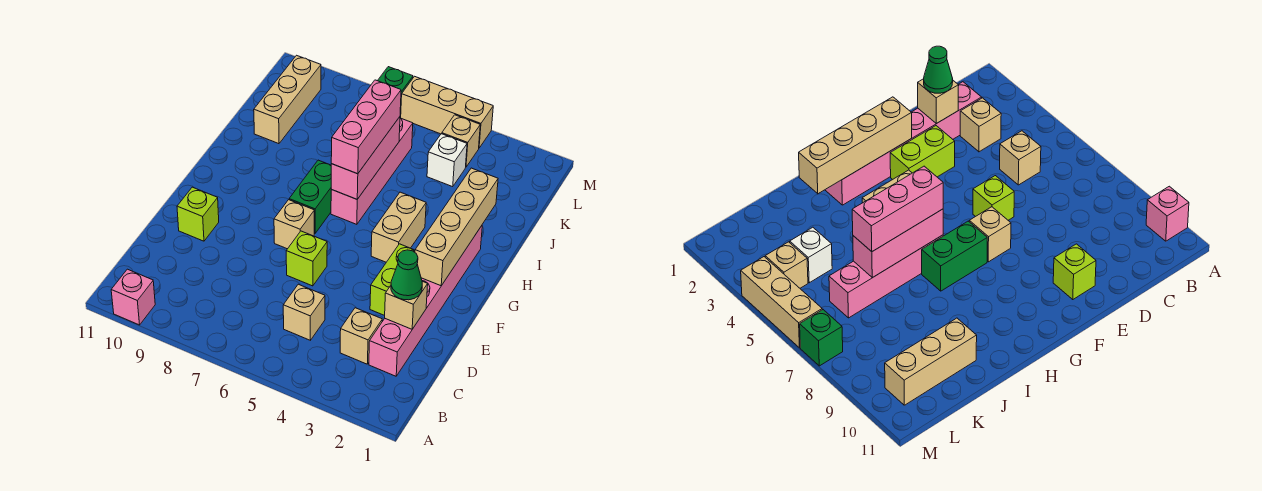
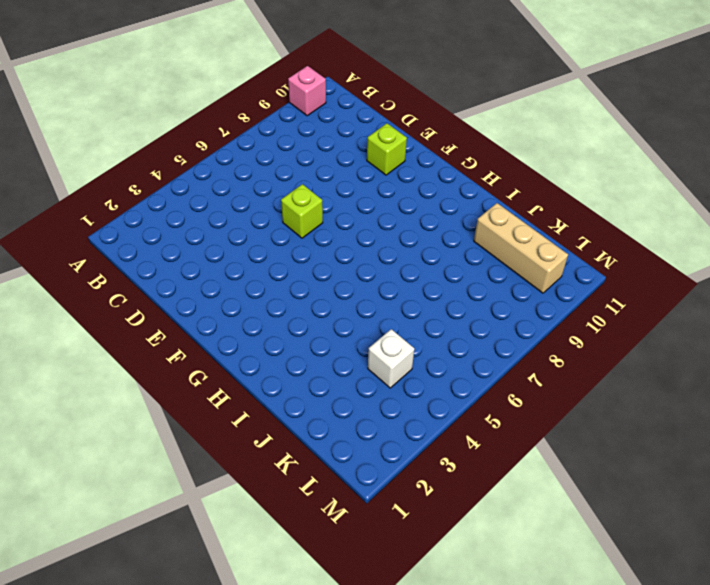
none -> pink 1x6 brick [369,226,482,376]
none -> tan 1x1 brick [340,308,382,364]
none -> tan 1x1 brick [283,284,325,340]

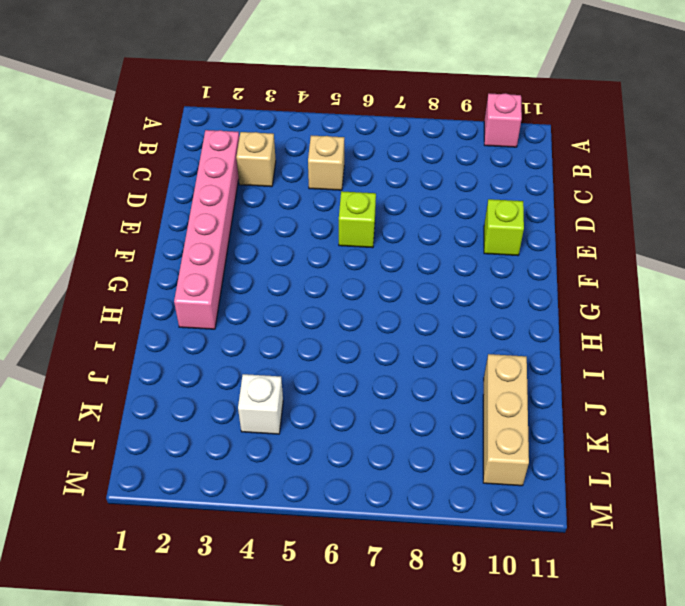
none -> lime 1x2 brick [370,244,415,316]
none -> tan 1x1 brick [274,200,314,249]
none -> tan 1x2 brick [371,192,426,262]

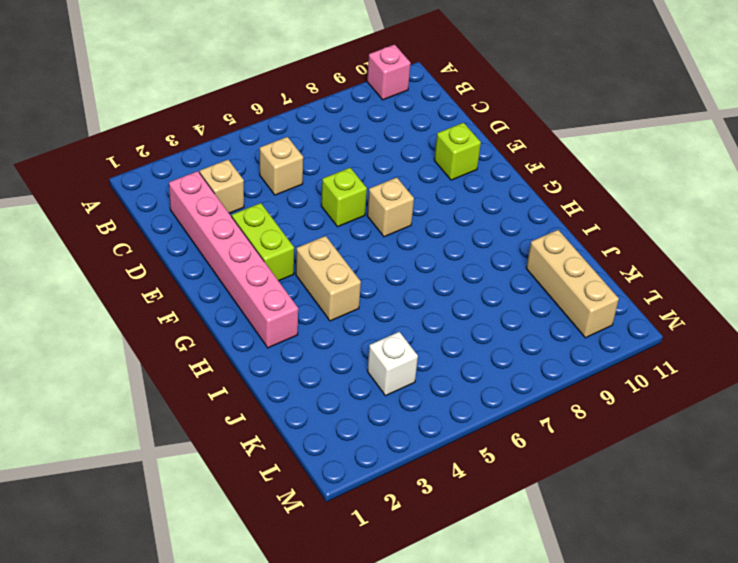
none -> green 1x2 brick [289,160,332,234]
none -> pink 1x4 brick [331,118,413,224]
none -> tan 1x1 brick [442,115,480,167]

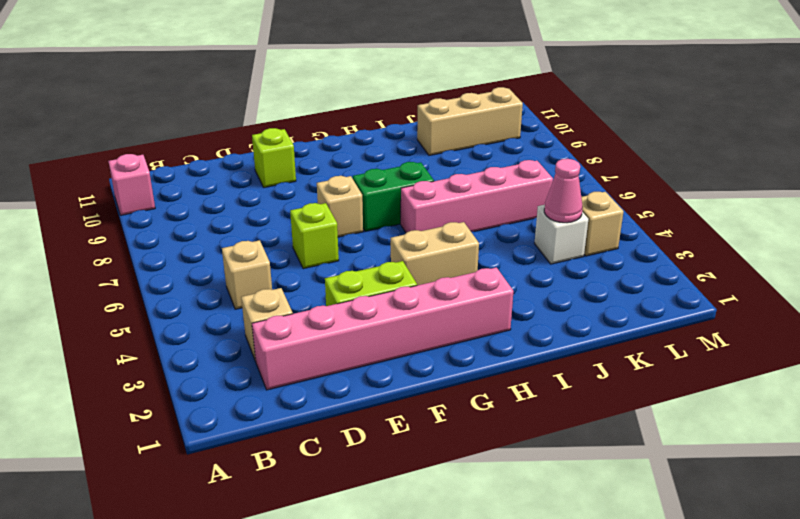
pink 1x1 cone [544,159,583,223] -> none
none -> tan 1x3 brick [401,76,493,148]
none -> green 1x1 brick [378,67,413,117]
none -> tan 1x1 brick [385,281,428,329]

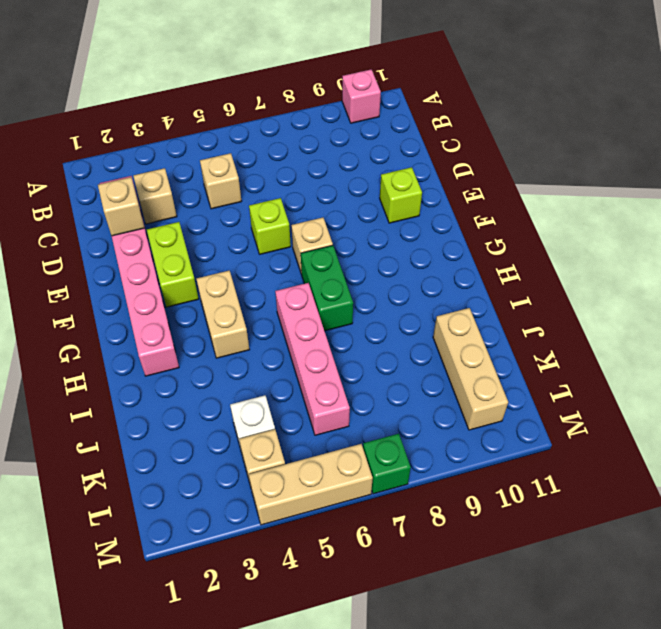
none -> tan 1x4 brick [415,168,498,286]
none -> pink 1x3 brick [331,117,400,199]
none -> green 1x1 cone [391,250,422,300]

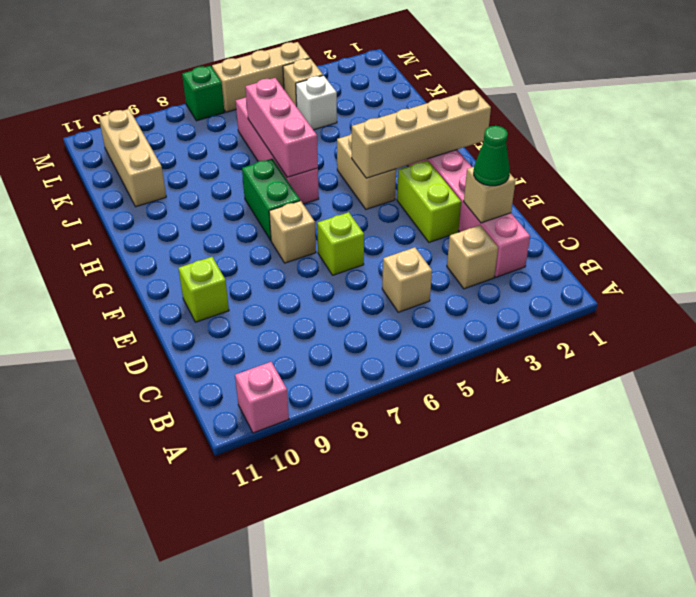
tan 1x4 brick [352,89,491,178] -> tan 1x4 brick turned to [415,168,498,286]
none -> pink 1x3 brick [331,80,401,174]

